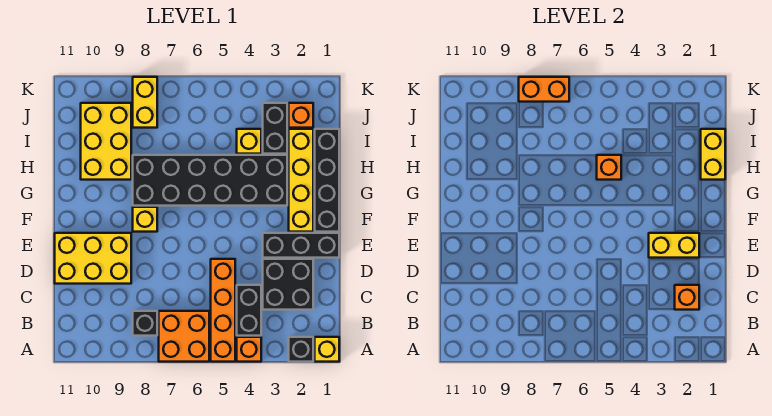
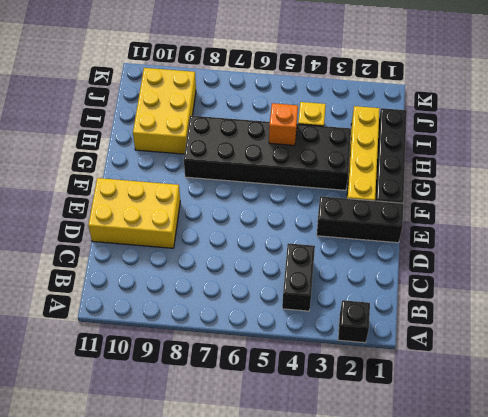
none -> yellow 1x1 brick [315,337,339,362]
none -> orange 1x1 brick [237,337,261,362]
none -> orange 1x4 brick [211,259,235,362]

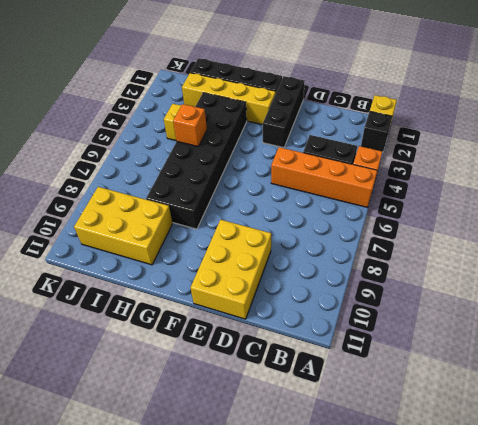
none -> orange 2x2 brick [159,311,209,362]
none -> black 1x1 brick [133,311,157,336]
none -> black 2x2 brick [263,259,313,310]

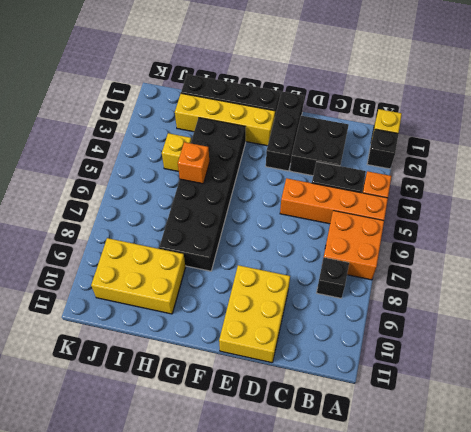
none -> yellow 1x1 brick [133,207,157,232]
none -> black 1x2 brick [263,103,287,154]
none -> orange 1x1 brick [289,103,313,128]

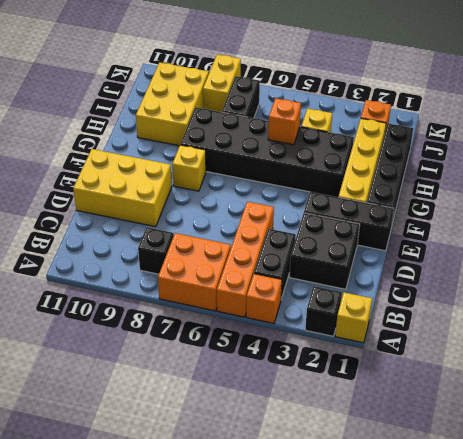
black 1x2 brick [222,76,260,118] -> black 1x2 brick moved to [263,103,287,154]
none -> orange 1x1 brick [675,285,699,310]
none -> yellow 1x2 brick [649,233,699,258]
none -> yellow 1x2 brick [701,129,725,180]

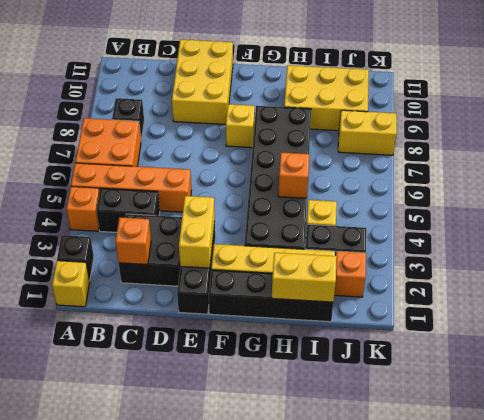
none -> orange 1x2 brick [519,77,569,102]

